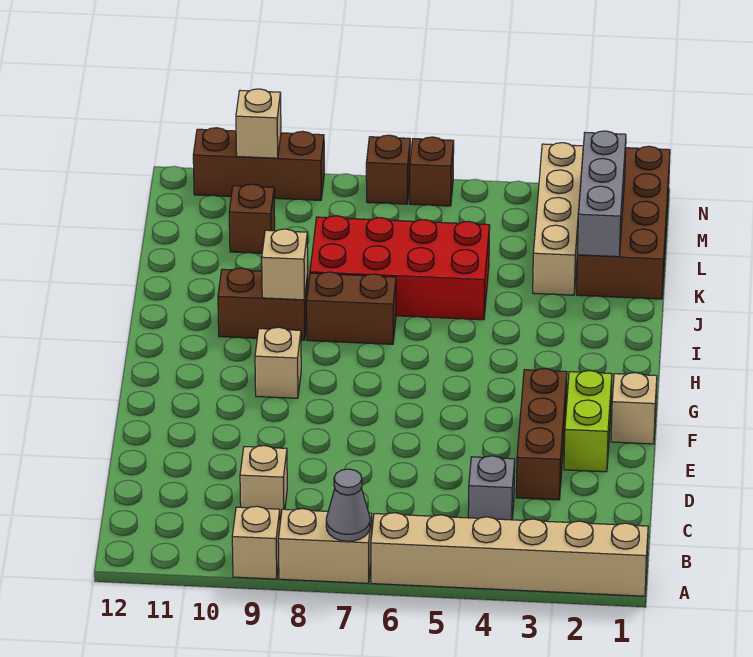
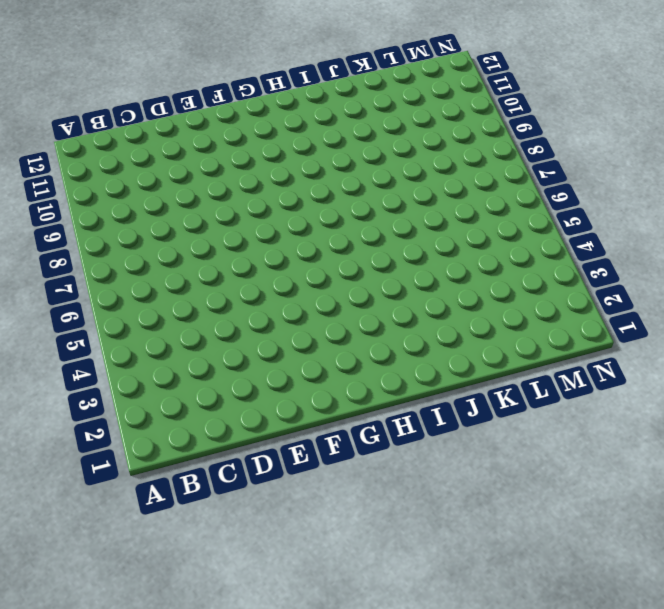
none -> tan 1x6 brick [371,513,648,596]
none -> tan 1x2 brick [278,509,372,583]
none -> tan 1x1 brick [232,506,280,579]

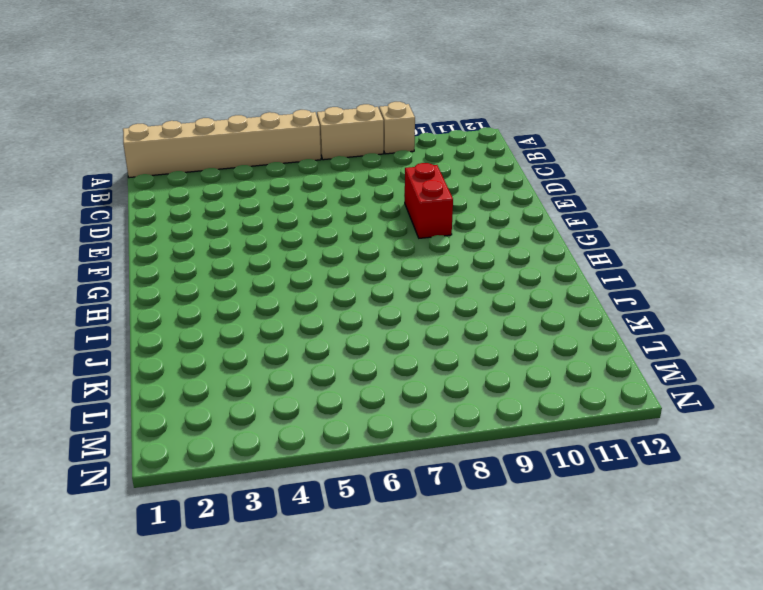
red 1x2 brick [405,163,453,238] -> none
none -> grey 1x1 brick [468,456,515,520]
none -> tan 1x1 brick [240,446,287,518]
none -> brown 1x3 brick [516,369,567,500]

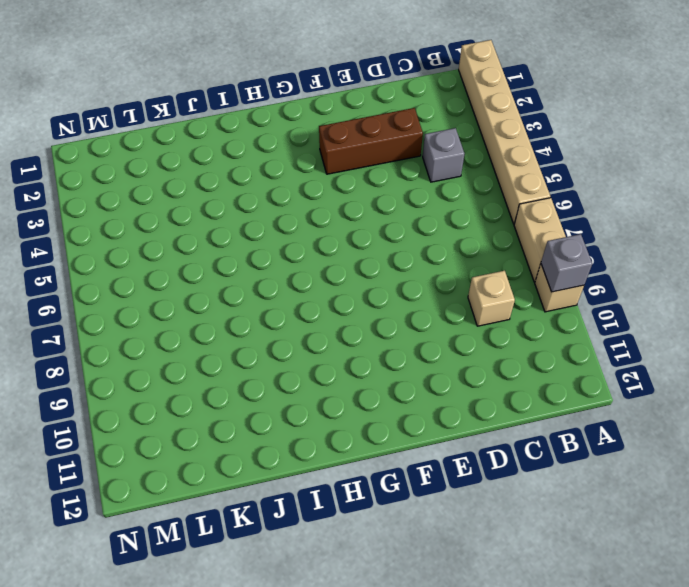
grey 1x1 brick [541,234,592,292] -> none
none -> lime 1x2 brick [564,371,612,472]
none -> tan 1x1 brick [611,373,657,444]
none -> tan 1x1 brick [255,327,301,398]

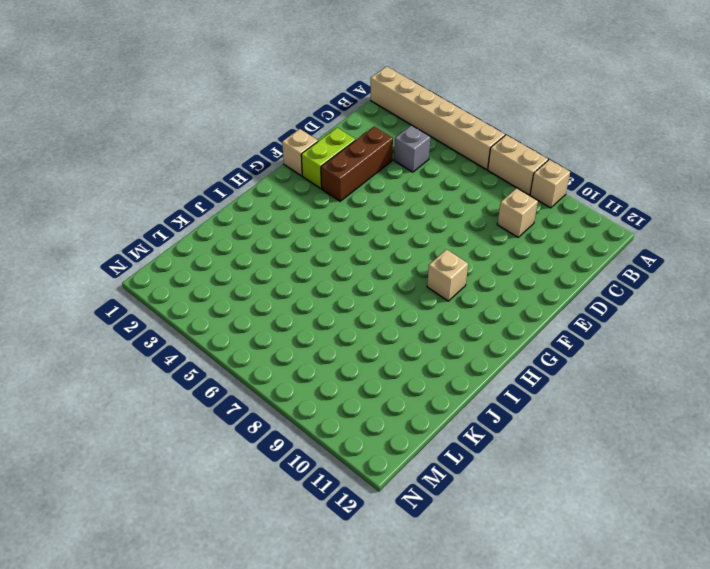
none -> brown 1x2 brick [307,272,396,344]
none -> brown 1x2 brick [218,268,308,340]
none -> red 2x4 brick [310,216,490,320]

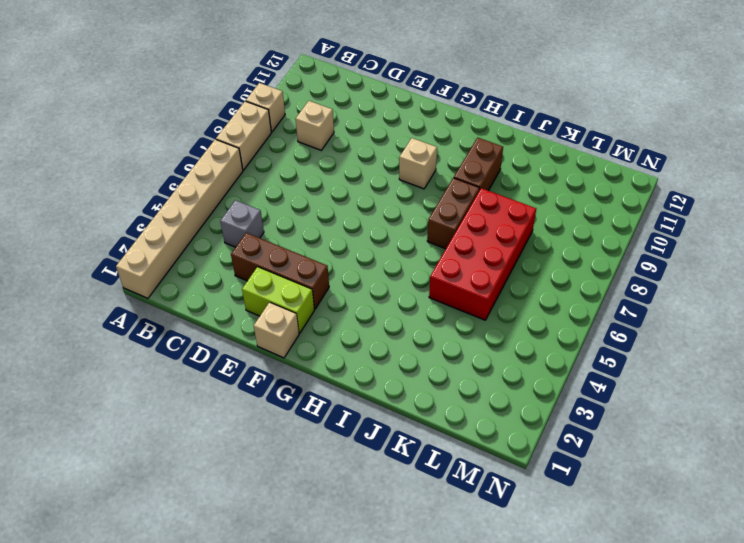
none -> brown 2x4 brick [577,146,670,299]
none -> tan 1x4 brick [533,143,583,295]
none -> brown 1x1 brick [229,184,275,253]

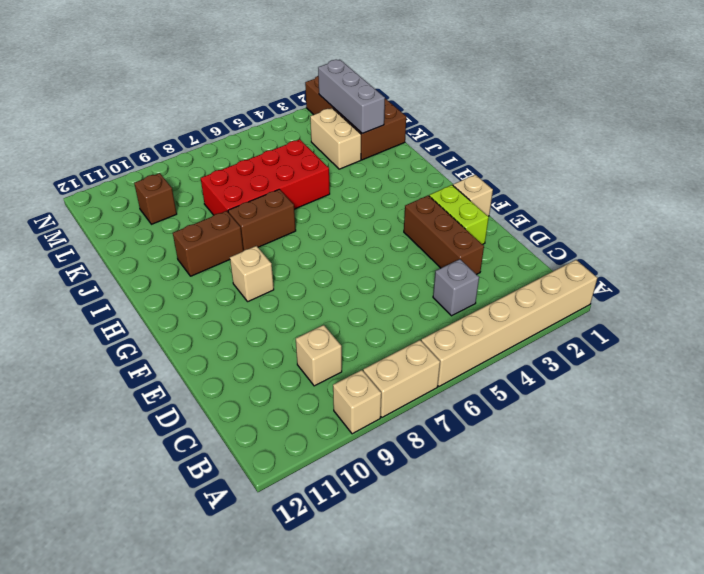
tan 1x2 brick [310,108,361,169] -> tan 1x4 brick [533,143,583,295]
none -> brown 1x1 brick [410,137,454,206]
none -> brown 1x1 brick [366,135,410,204]
none -> brown 1x3 brick [193,128,324,200]

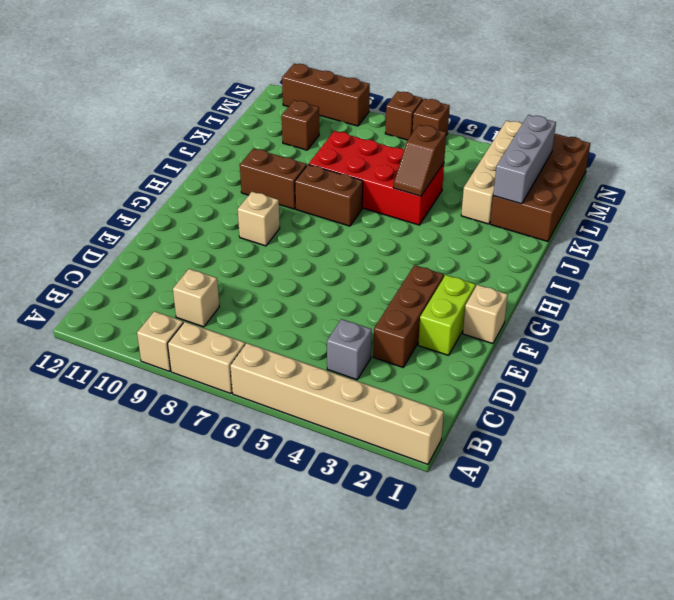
brown 1x2 slope [393,125,446,196] -> none
none -> grey 1x1 cone [326,469,370,541]
none -> tan 1x1 brick [262,229,308,300]
none -> tan 1x1 brick [236,89,281,158]

